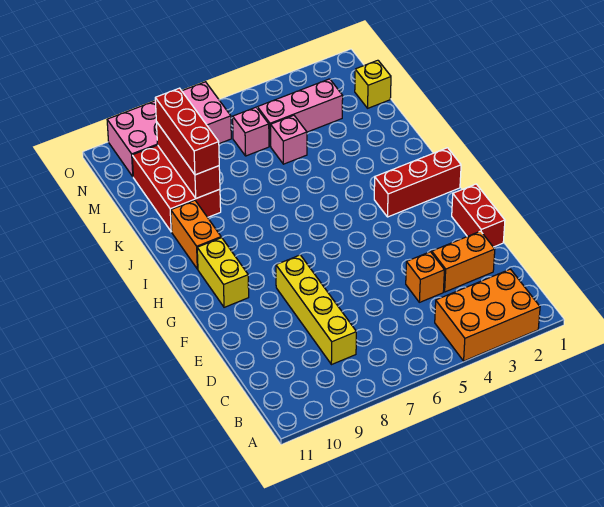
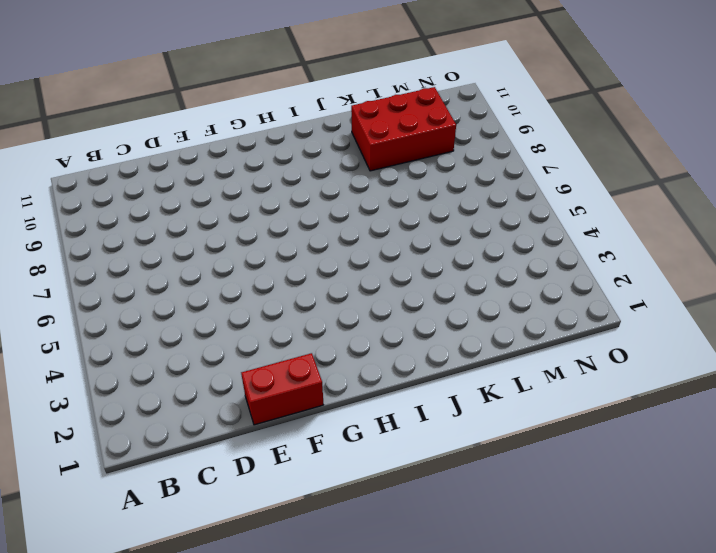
none -> orange 2x3 brick [435,269,540,361]
none -> yellow 1x4 brick [276,255,356,365]
none -> orange 1x2 brick [432,231,495,292]

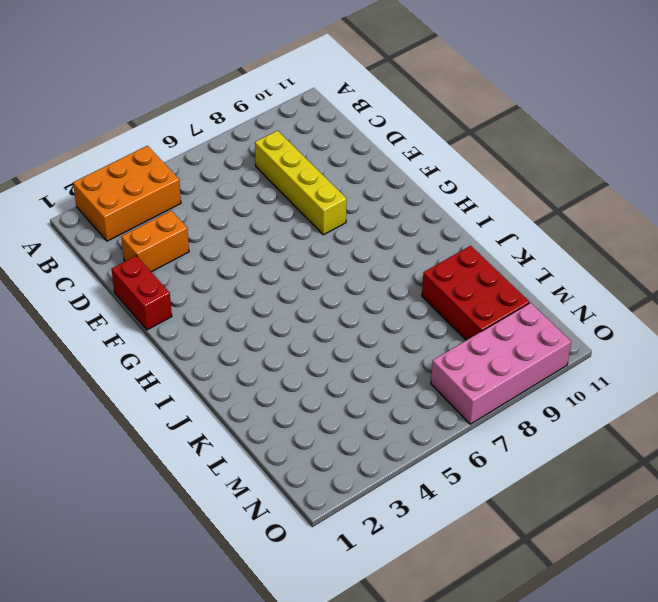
none -> orange 1x1 brick [406,252,444,302]
none -> yellow 1x2 brick [197,238,249,307]
none -> red 1x3 brick [374,148,461,217]

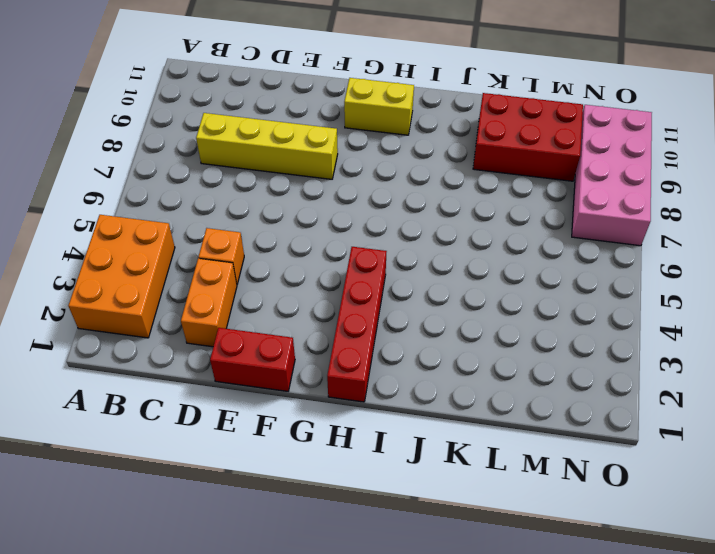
red 1x4 brick [327,247,387,402] -> red 1x3 brick [374,148,461,217]
none -> orange 1x2 brick [171,200,221,269]
none -> pink 1x1 brick [271,115,307,164]
none -> yellow 1x1 brick [355,60,391,108]

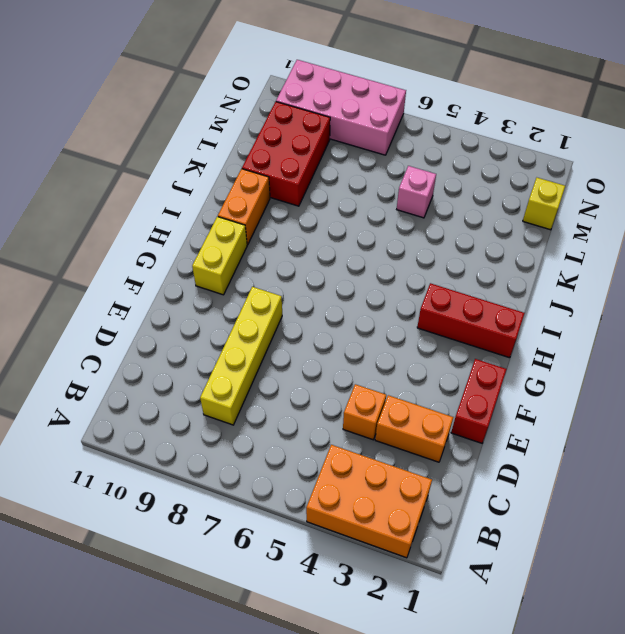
none -> pink 1x3 brick [257,79,343,146]
none -> pink 1x1 brick [233,107,269,156]
none -> red 1x3 brick [156,122,220,198]

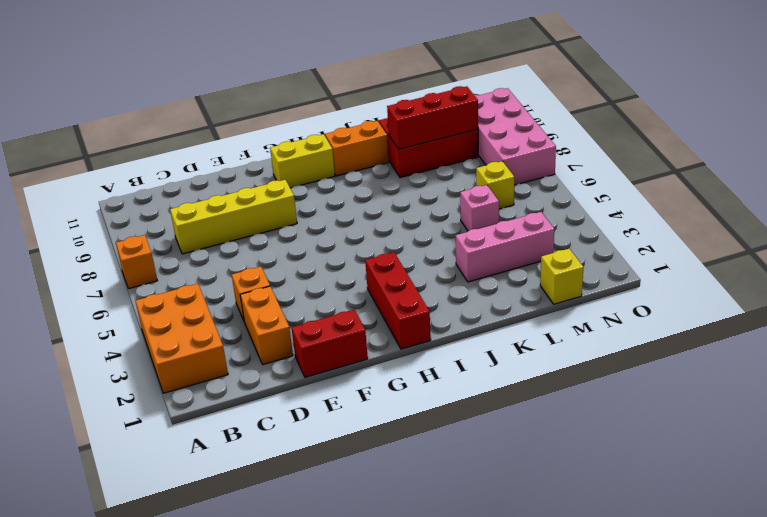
orange 1x1 brick [116,235,157,289] -> none
pink 1x3 brick [455,212,554,282] -> pink 1x3 brick turned to [257,79,343,146]
yellow 1x1 brick [476,161,514,209] -> pink 1x1 brick [233,107,269,156]
none -> red 1x3 brick [155,88,219,175]

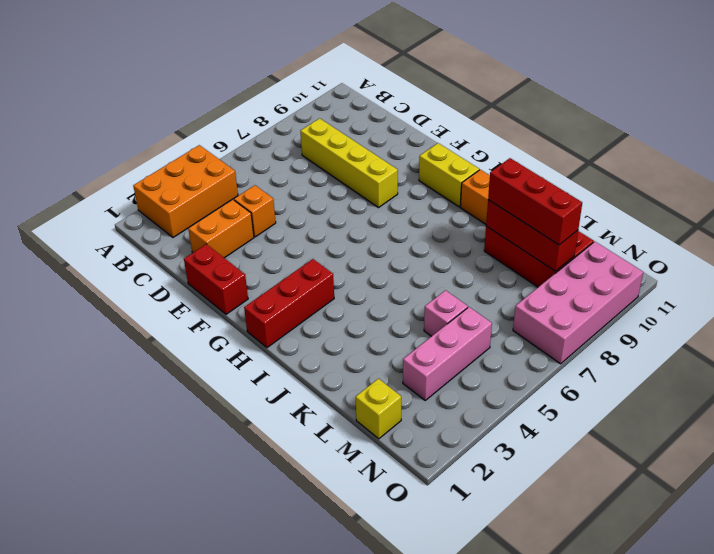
none -> pink 1x1 brick [233,107,269,156]

